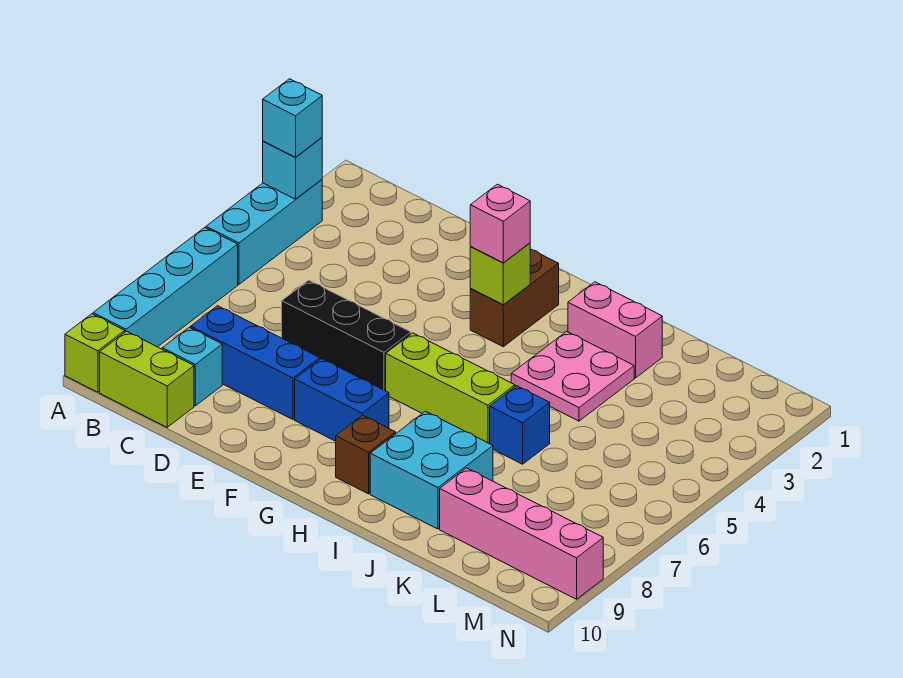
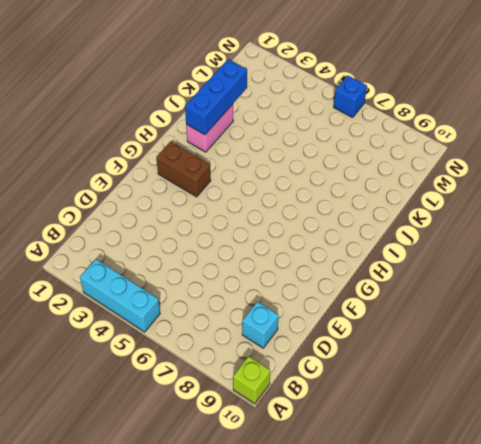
blue 1x3 brick [185,59,247,135] -> blue 1x3 brick moved to [191,306,320,419]
blue 1x1 brick [334,76,367,118] -> blue 1x1 brick moved to [490,386,550,464]
none -> cyan 1x4 brick [93,228,238,347]
none -> lime 1x2 brick [100,331,194,427]
none -> black 1x3 brick [282,280,411,391]

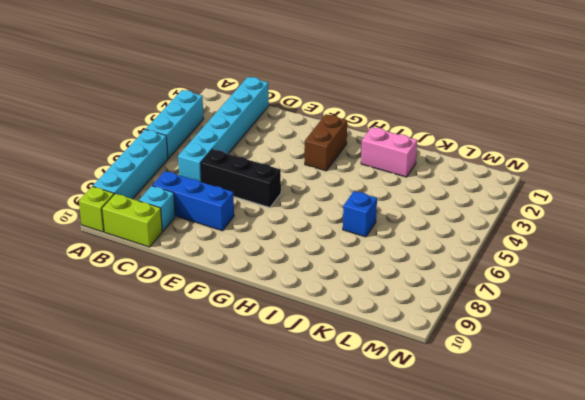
cyan 1x6 brick [178,77,269,182] -> none
none -> blue 1x2 brick [295,359,389,441]
none -> lime 1x3 brick [386,333,515,444]
none -> brown 1x1 brick [336,415,396,494]

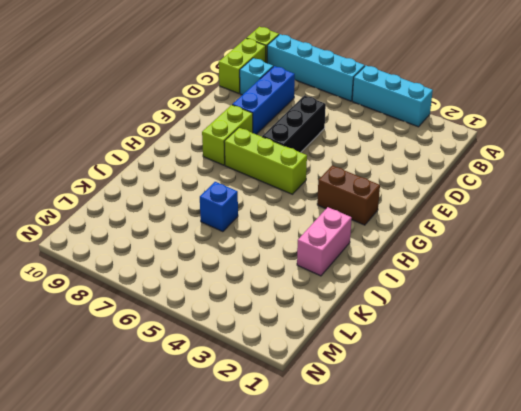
lime 1x2 brick [202,105,253,165] -> blue 1x2 brick [295,359,389,441]
lime 1x3 brick [224,128,307,194] -> lime 1x3 brick turned to [386,333,515,444]
none -> brown 1x1 brick [336,415,396,494]
none -> pink 2x2 plate [511,331,634,421]
none -> cyan 2x2 brick [370,411,493,529]

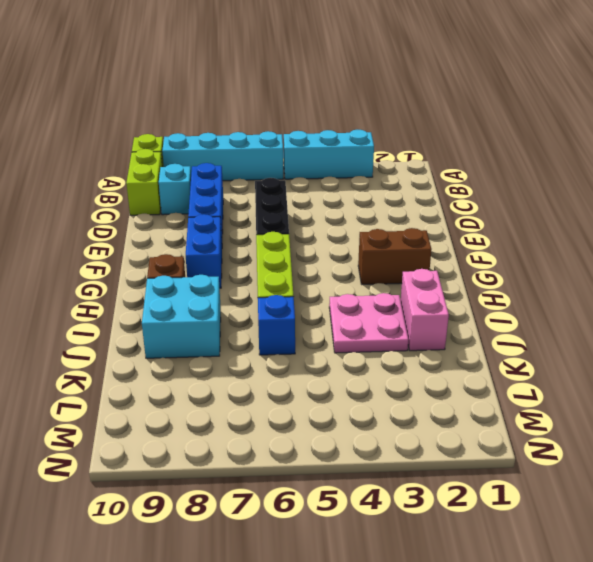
none -> pink 1x4 brick [440,468,603,599]
none -> cyan 1x1 brick [263,138,322,199]
none -> lime 1x1 brick [470,243,530,305]

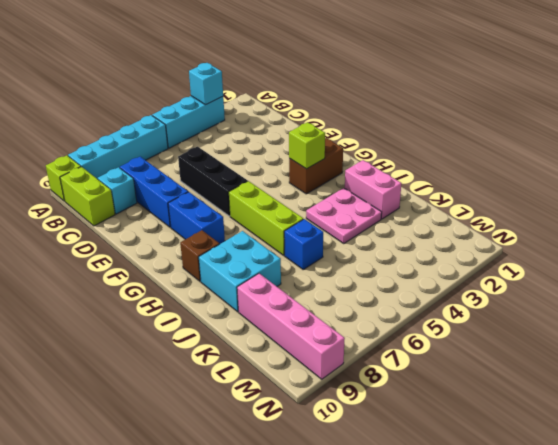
none -> cyan 1x1 brick [263,79,322,157]
none -> pink 1x1 brick [470,184,530,263]

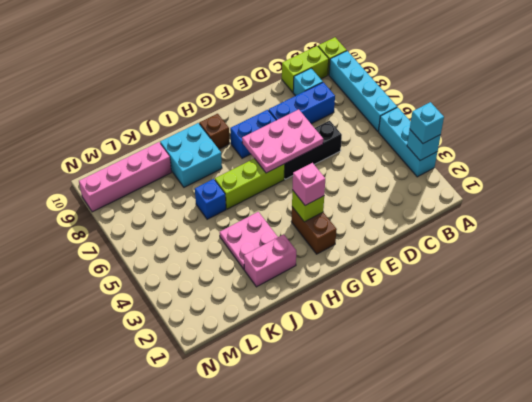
pink 2x3 plate [242,109,323,173] -> none

